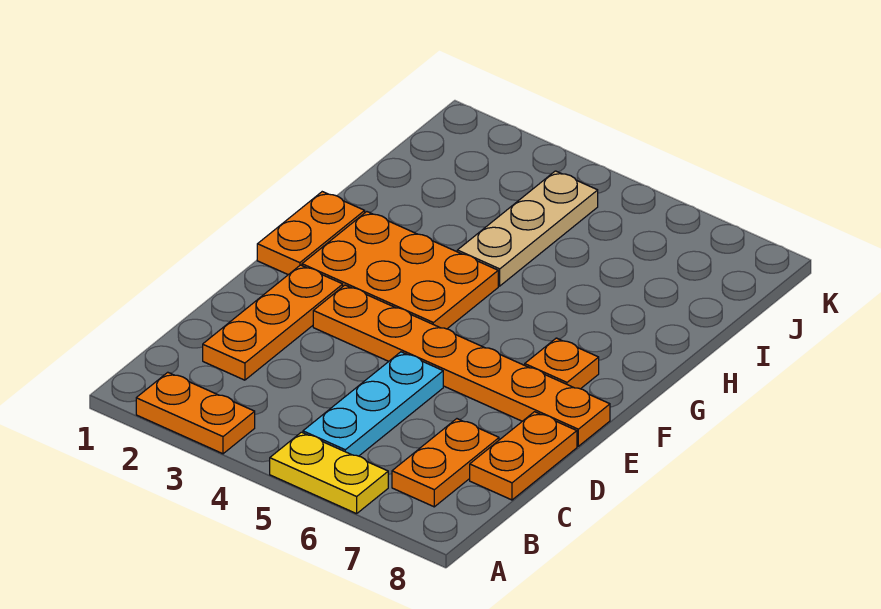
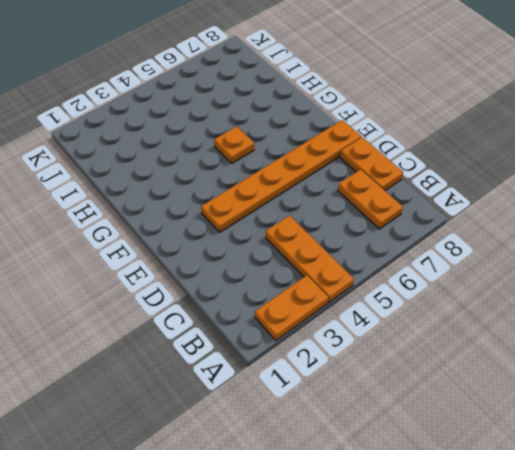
orange 1x3 plate [266,215,354,302] -> orange 1x3 plate moved to [203,265,343,380]
orange 1x1 plate [214,126,254,163] -> orange 1x1 plate moved to [525,338,599,389]
none -> yellow 1x2 plate [270,432,388,514]
none -> cyan 1x3 plate [303,352,443,456]

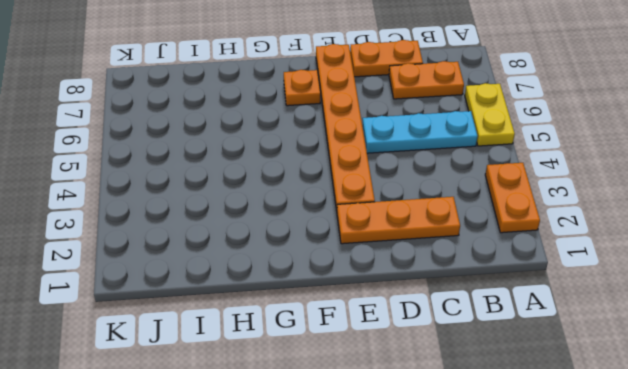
none -> orange 1x2 plate [257,192,365,275]
none -> orange 2x3 plate [302,212,498,329]

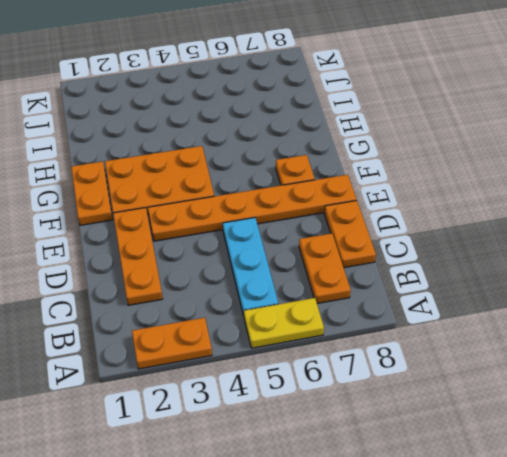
none -> tan 1x3 plate [457,171,598,286]

